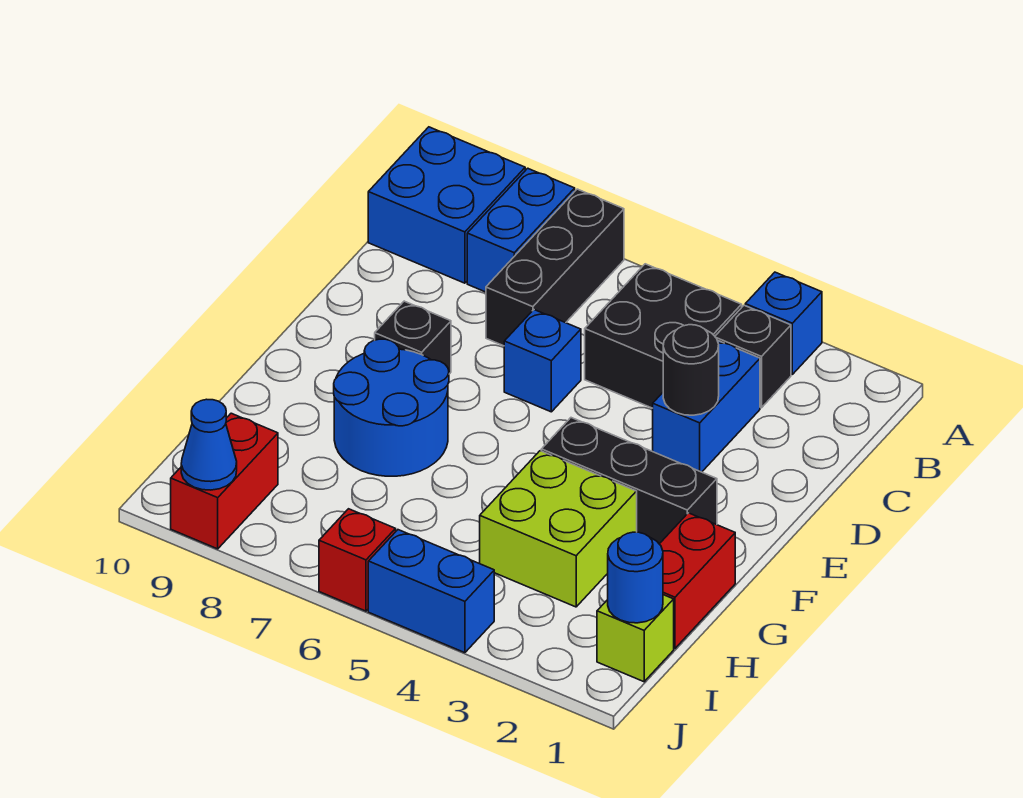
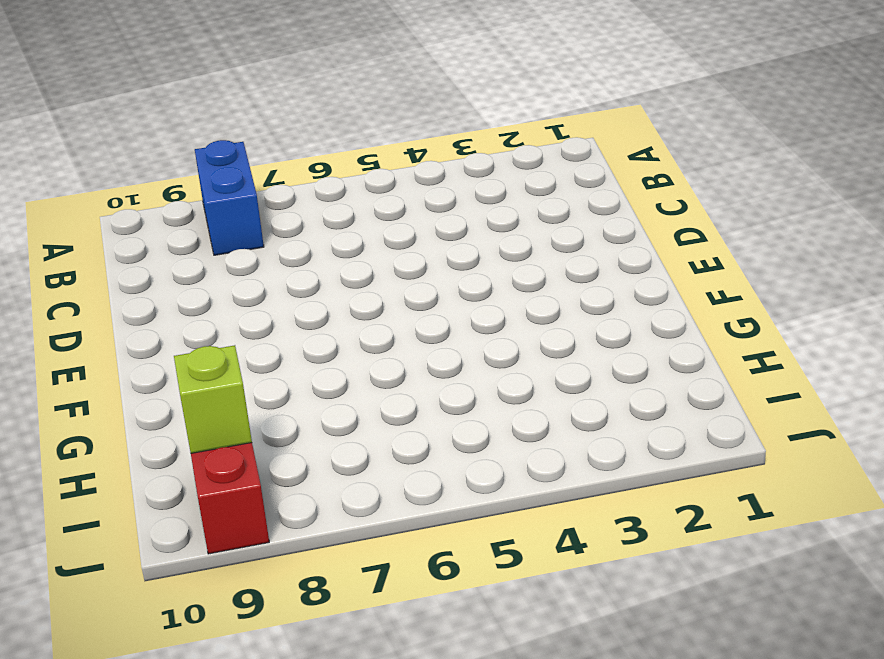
lime 1x1 brick [174,345,252,453] -> lime 1x1 brick moved to [597,595,674,682]
none -> blue 1x1 brick [745,272,822,374]
none -> black 1x3 brick [486,189,624,346]
none -> blue 2x2 brick [368,127,525,283]

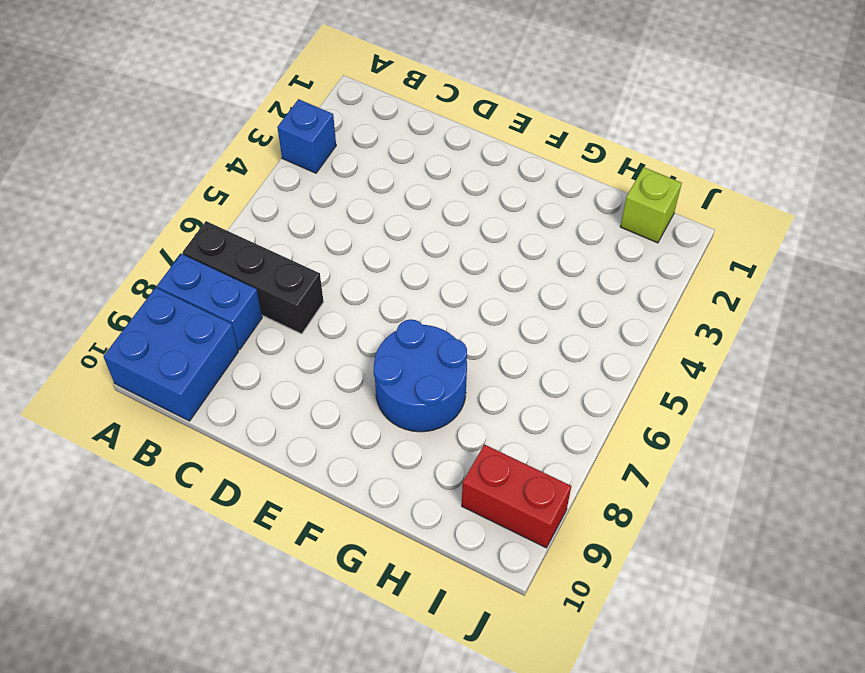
none -> black 1x1 brick [715,305,791,408]
none -> black 2x2 brick [585,264,742,408]
none -> blue 1x2 brick [653,340,760,472]

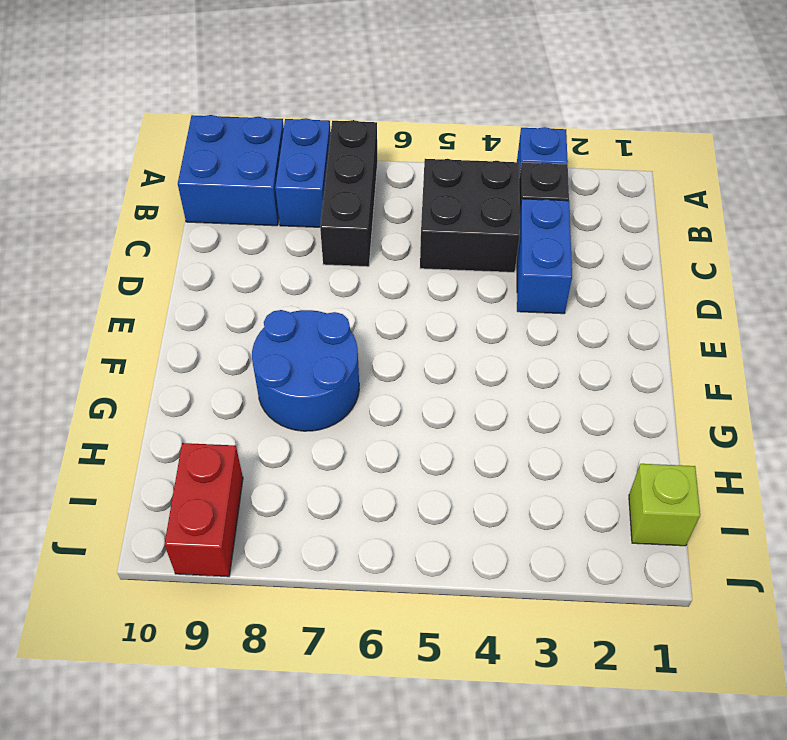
none -> blue 1x1 brick [504,310,581,412]
none -> black 1x1 brick [375,301,451,374]
none -> black 1x3 brick [541,418,717,544]

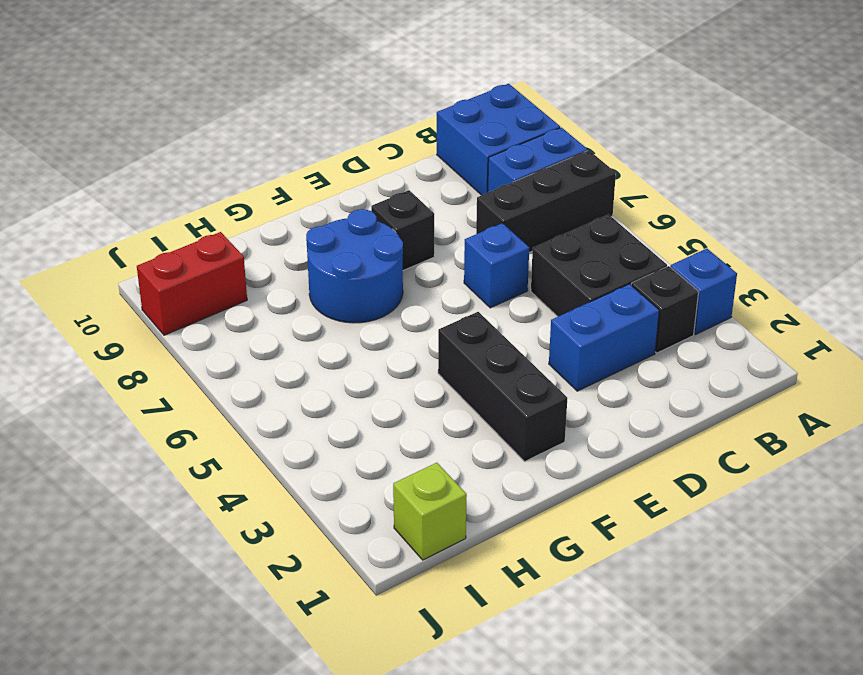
none -> red 1x2 brick [660,513,735,648]
none -> lime 2x2 brick [480,451,637,607]
none -> blue 1x2 brick [368,530,494,653]

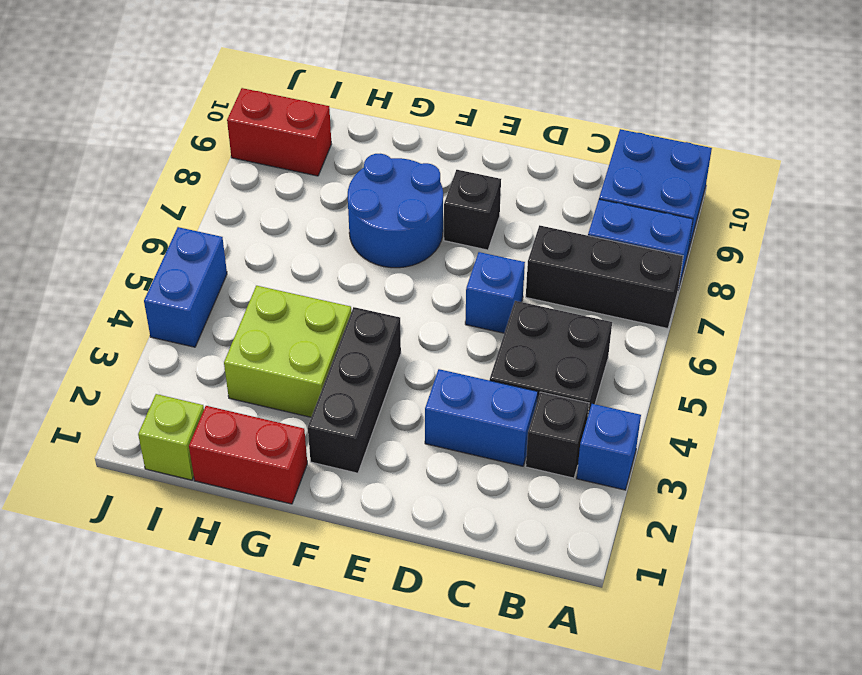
none -> red 1x1 brick [319,509,396,611]
none -> black 1x1 round brick [663,325,719,415]
none -> blue 1x1 round brick [608,532,663,623]

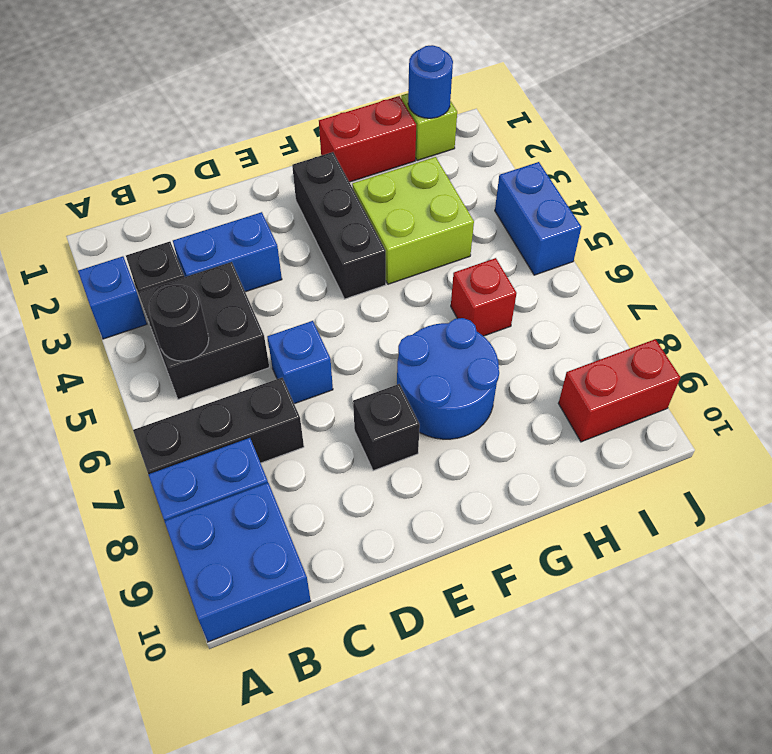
black 1x1 round brick [149,285,209,361] -> black 1x1 round brick moved to [663,325,719,415]
red 1x1 brick [451,258,517,336] -> red 1x1 brick moved to [319,509,396,611]
none -> blue 1x1 cone [181,399,237,490]

